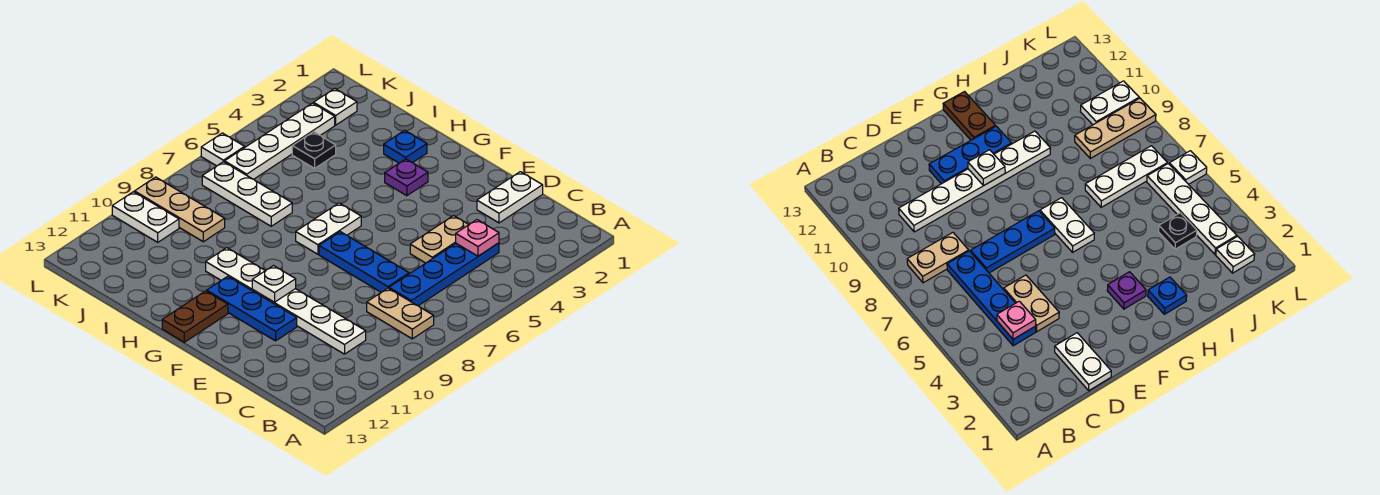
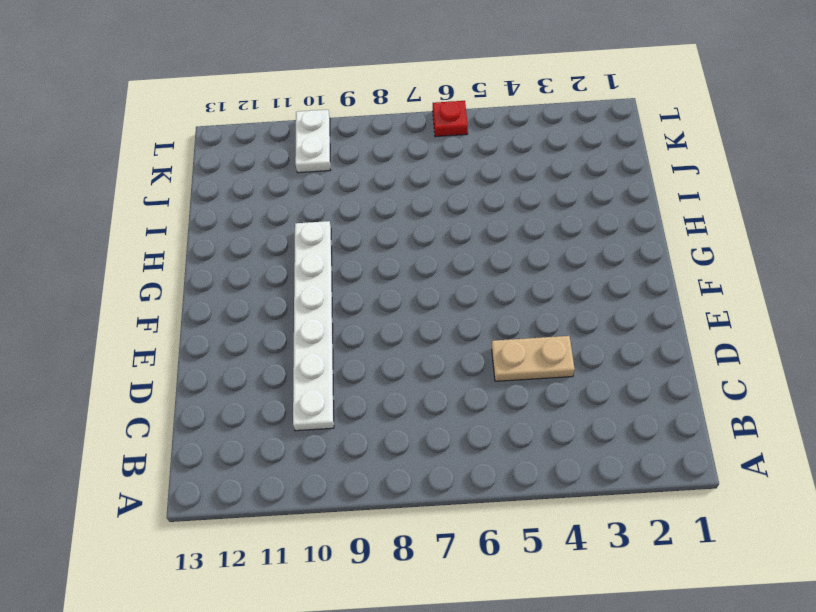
red 1x1 plate [433,101,468,137] -> white 1x1 plate [201,133,245,166]
none -> tan 1x2 plate [367,288,434,339]
none -> blue 1x4 plate [389,243,499,306]
none -> white 1x2 plate [477,172,543,223]

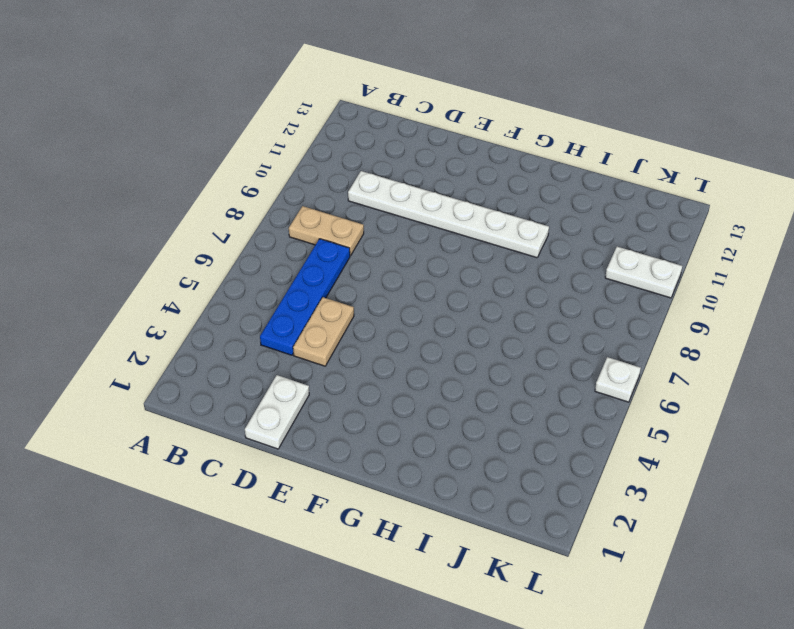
none -> blue 1x3 plate [319,232,409,292]
none -> blue 1x3 plate [207,276,297,341]
none -> purple 1x1 plate [385,159,428,196]

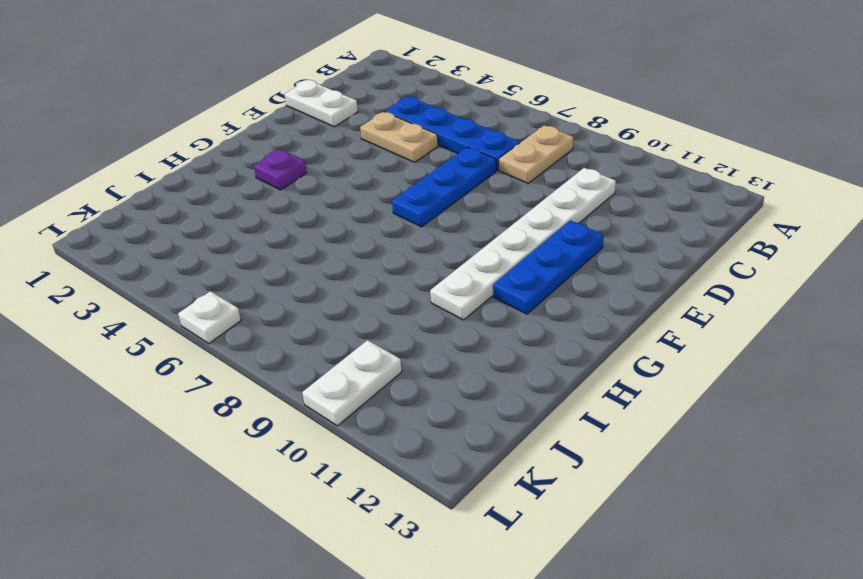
none -> white 1x2 plate [296,203,361,254]
none -> brown 1x2 plate [162,291,228,342]
none -> blue 1x1 plate [384,130,427,163]

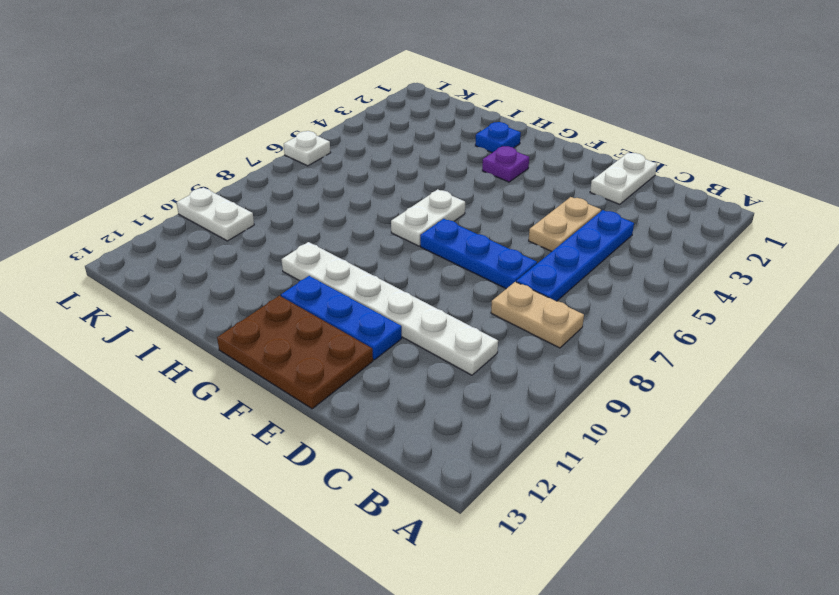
brown 2x3 plate [217,296,373,409] -> brown 1x2 plate [162,291,228,342]
none -> white 1x3 plate [202,162,292,226]
none -> black 1x1 plate [292,132,336,168]
none -> tan 1x3 plate [134,177,225,242]

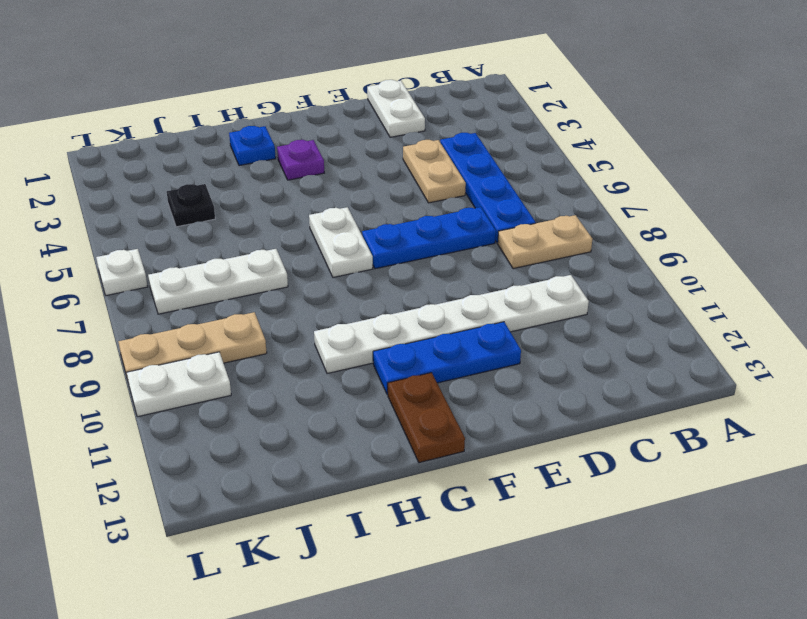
none -> white 1x1 plate [314,88,357,125]
none -> white 1x4 plate [225,103,335,179]
none -> pink 1x1 plate [456,220,499,256]

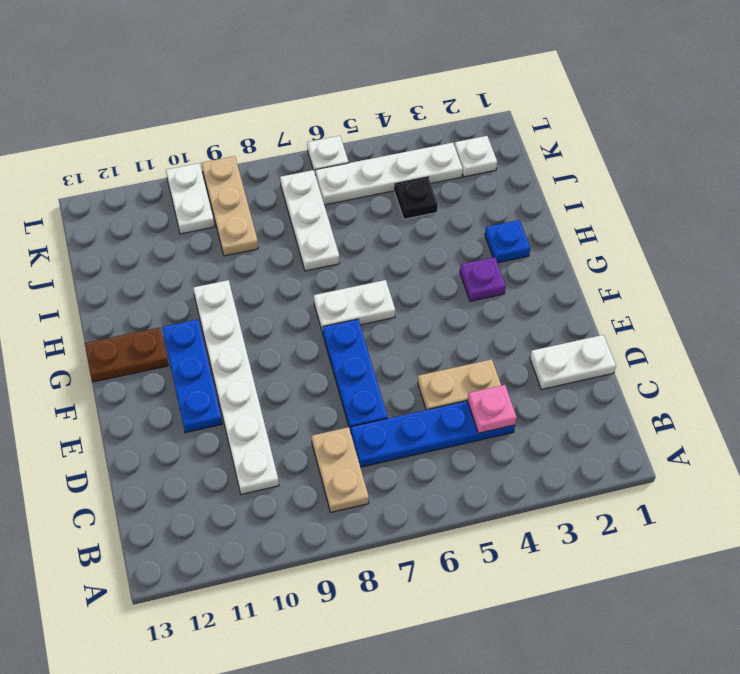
none -> white 1x1 plate [252,266,296,302]

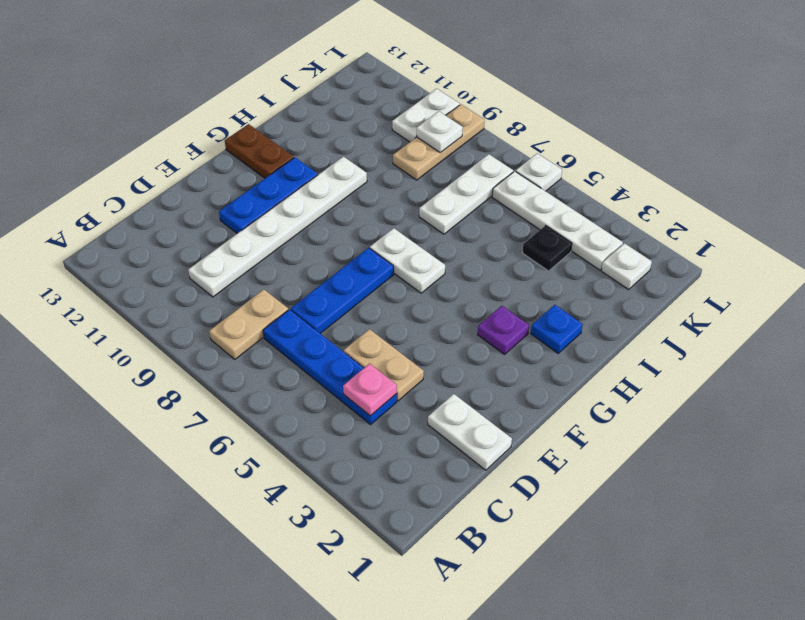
white 1x1 plate [417,111,463,153] -> white 1x1 plate moved to [252,266,296,302]

